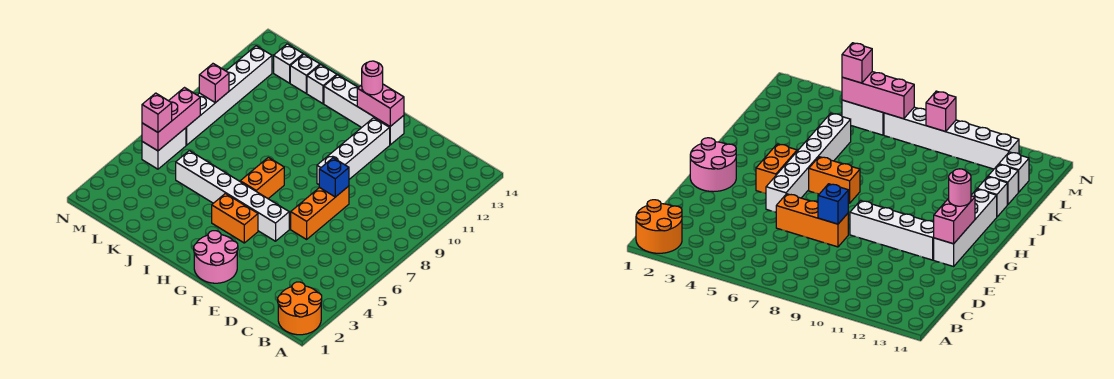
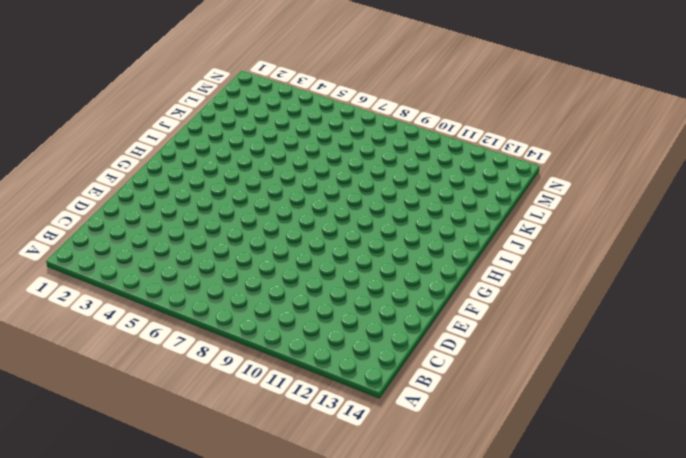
none -> orange 2x2 round brick [278,282,322,335]
none -> orange 1x3 brick [291,186,349,239]
none -> pink 2x2 round brick [194,231,238,283]

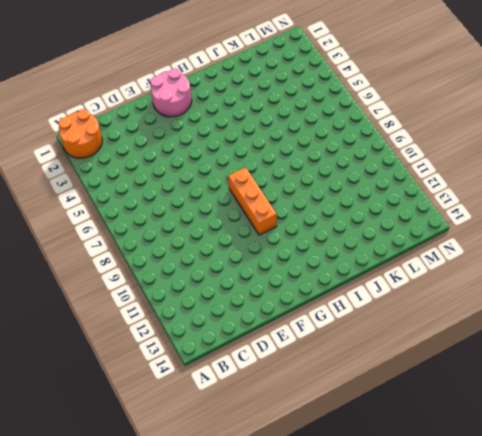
orange 1x3 brick [228,167,277,235] -> orange 1x3 brick moved to [291,186,349,239]
none -> white 1x6 brick [176,151,289,241]
none -> white 1x4 brick [317,118,390,184]
none -> white 1x4 brick [324,75,404,145]

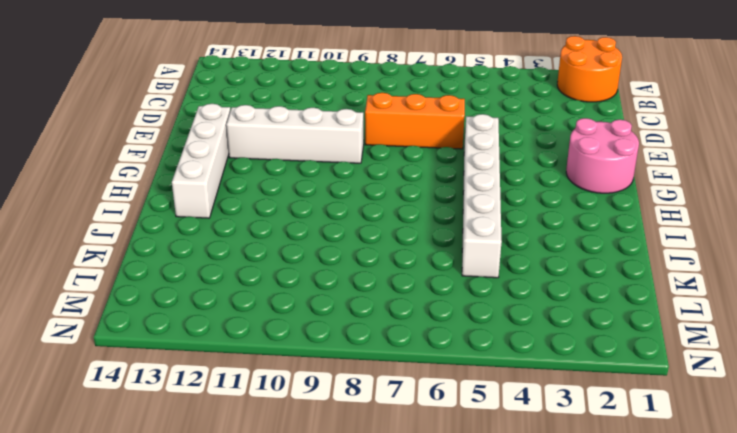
none -> orange 1x2 brick [212,194,258,243]
none -> orange 1x2 brick [240,157,284,199]
none -> white 1x1 brick [307,65,337,104]

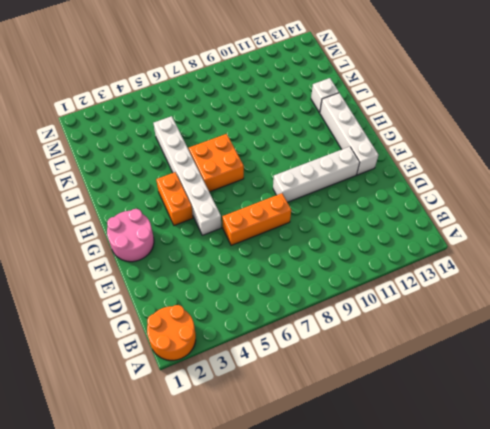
orange 2x2 brick [189,134,244,192] -> orange 1x2 brick [240,157,284,199]
none -> white 1x1 brick [290,54,320,93]
none -> white 1x1 brick [274,44,303,83]
none -> white 1x2 brick [142,128,186,169]

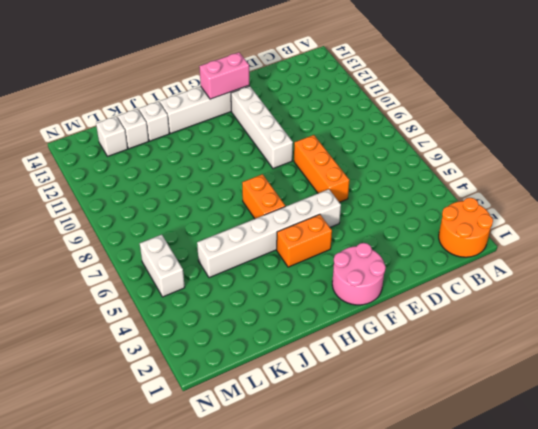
none -> white 1x6 brick [186,46,272,145]
none -> blue 1x1 brick [319,158,349,197]
none -> pink 1x3 brick [142,88,200,151]

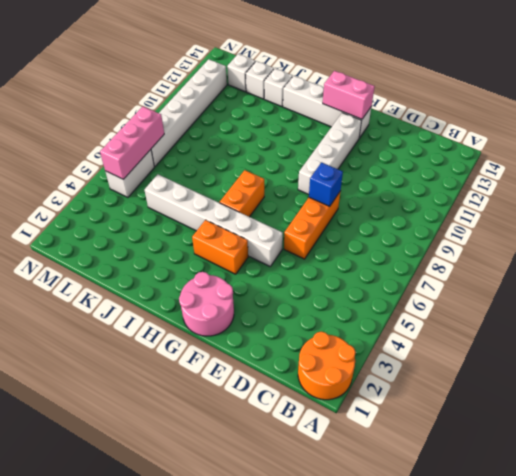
none -> pink 1x1 brick [199,64,229,103]
none -> pink 1x1 round brick [362,61,383,95]
none -> pink 1x1 brick [142,93,172,132]

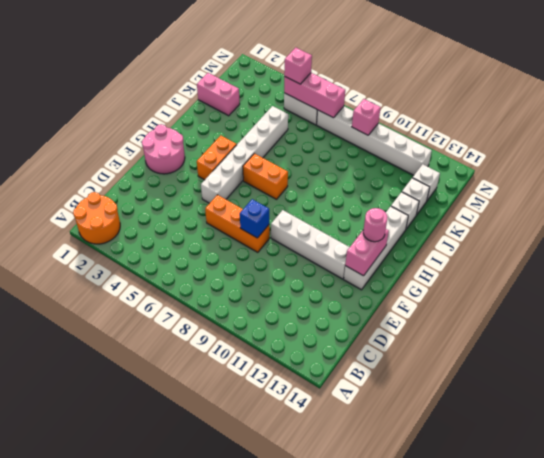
pink 1x2 brick [197,73,240,116] -> none

